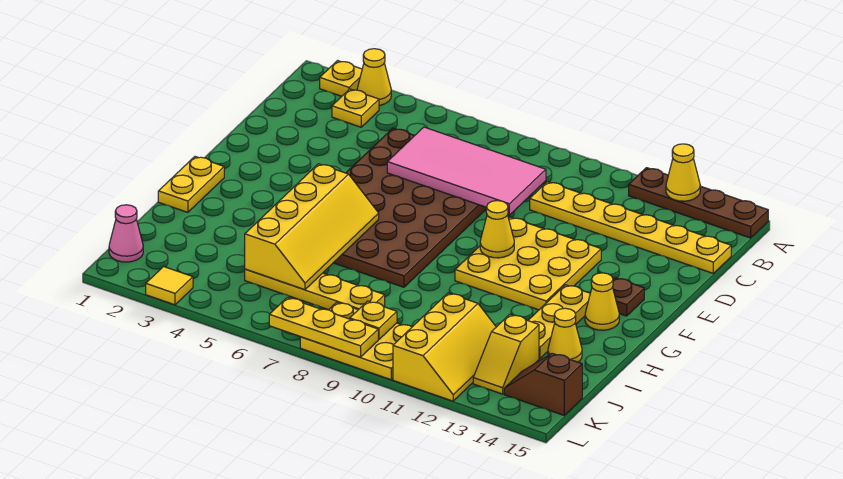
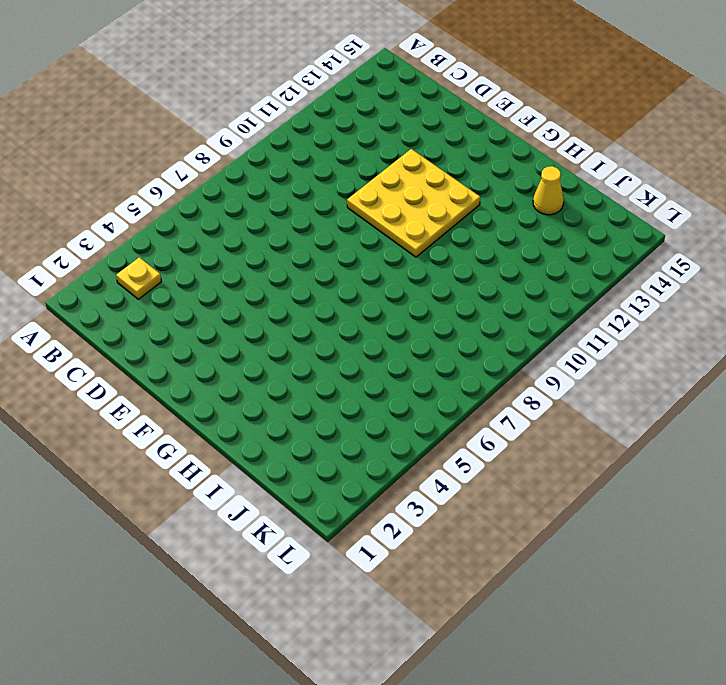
none -> yellow 1x1 plate [320,61,362,96]
none -> yellow 1x1 cone [357,49,391,105]
none -> brown 1x4 plate [629,168,768,238]

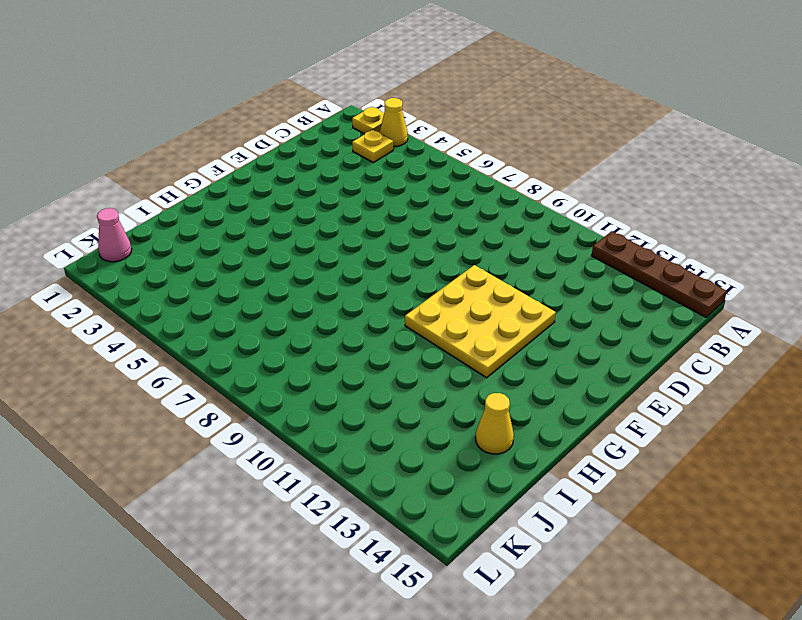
none -> brown 4x6 plate [334,128,486,287]
none -> yellow 1x6 plate [530,182,731,273]
none -> brown 1x1 plate [613,278,644,316]

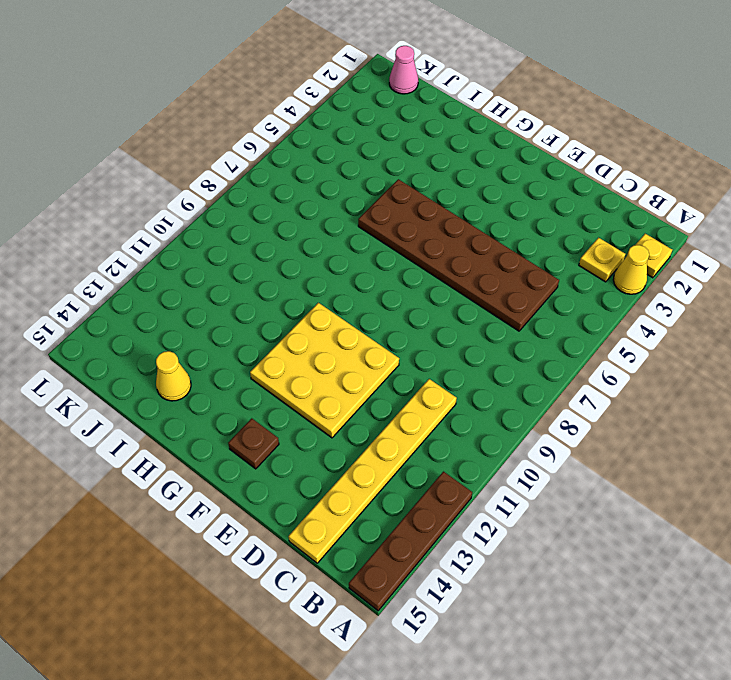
brown 2x6 plate [358,179,559,331] -> brown 4x6 plate [334,128,486,287]
none -> yellow 1x2 plate [158,157,224,212]
none -> yellow 1x3 plate [528,285,590,359]
none -> yellow 1x1 cone [585,273,619,330]

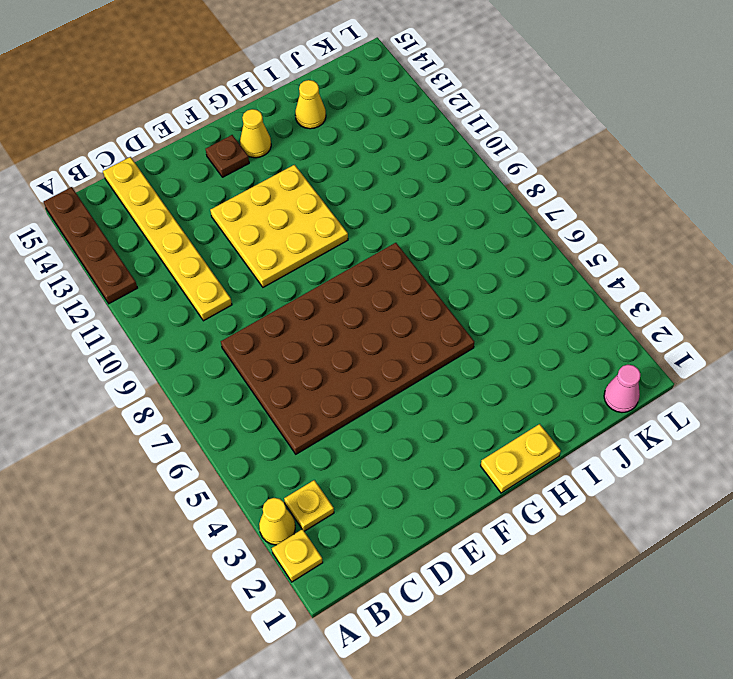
none -> yellow 1x3 plate [528,285,590,359]
none -> yellow 1x4 plate [245,269,385,310]
none -> yellow 2x3 slope [393,293,496,401]

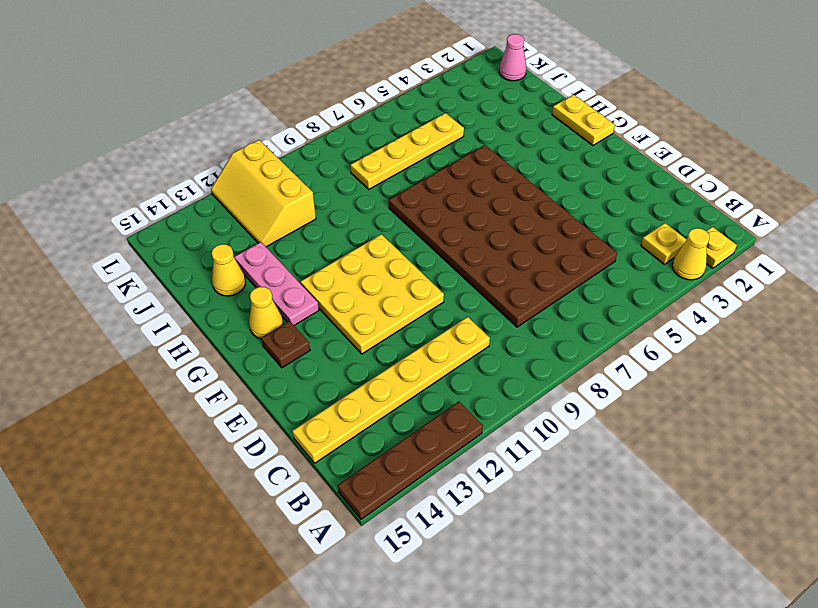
pink 1x3 plate [234,242,319,325] -> yellow 1x3 plate [528,285,590,359]
none -> yellow 1x2 slope [473,315,539,394]
none -> yellow 2x3 plate [300,302,412,380]
none -> brown 1x2 slope [504,353,582,415]

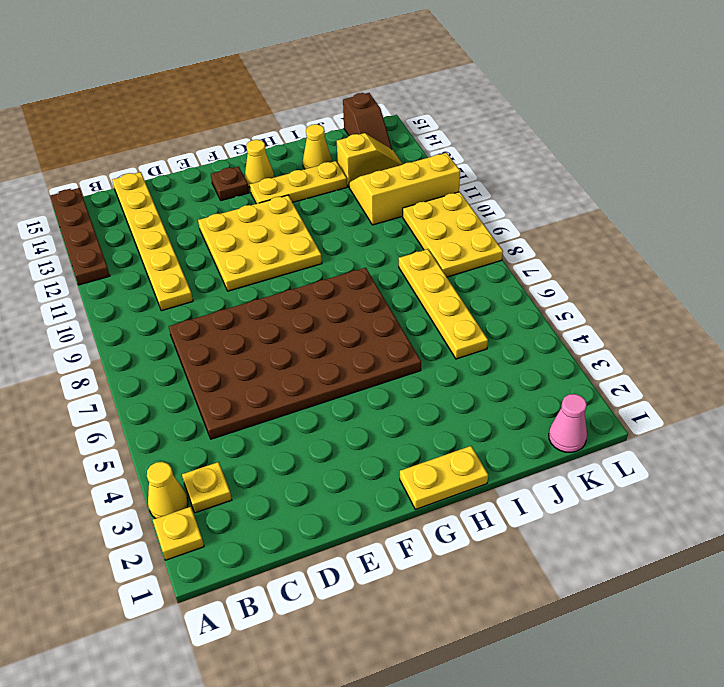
none -> yellow 1x1 tile [146,267,193,305]
none -> yellow 1x1 cone [666,144,700,201]
none -> pink 2x4 tile [387,127,546,215]

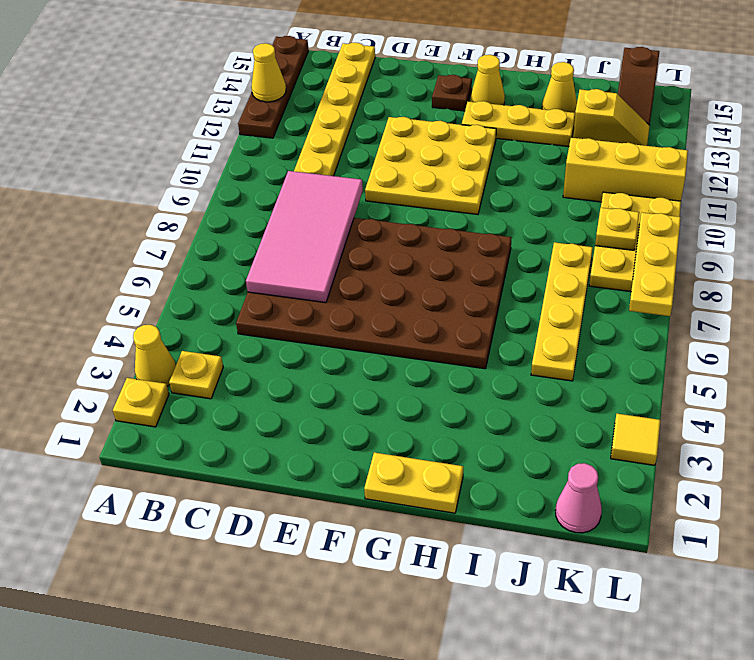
none -> yellow 1x1 cone [480,201,514,258]
none -> yellow 2x4 slope [245,164,379,290]

